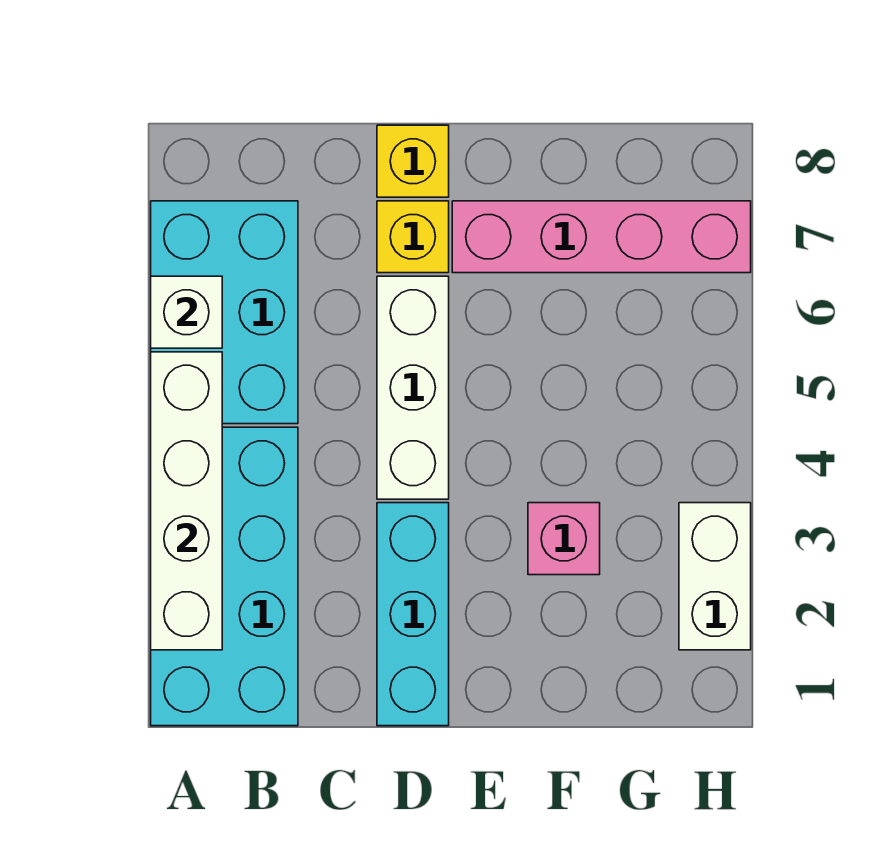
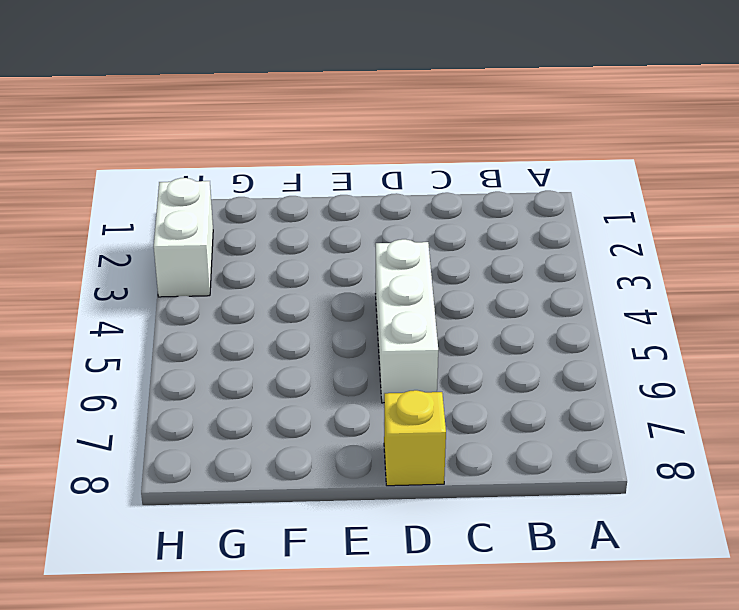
none -> cyan 2x4 brick [151,427,298,726]
none -> cyan 2x3 brick [151,201,298,424]

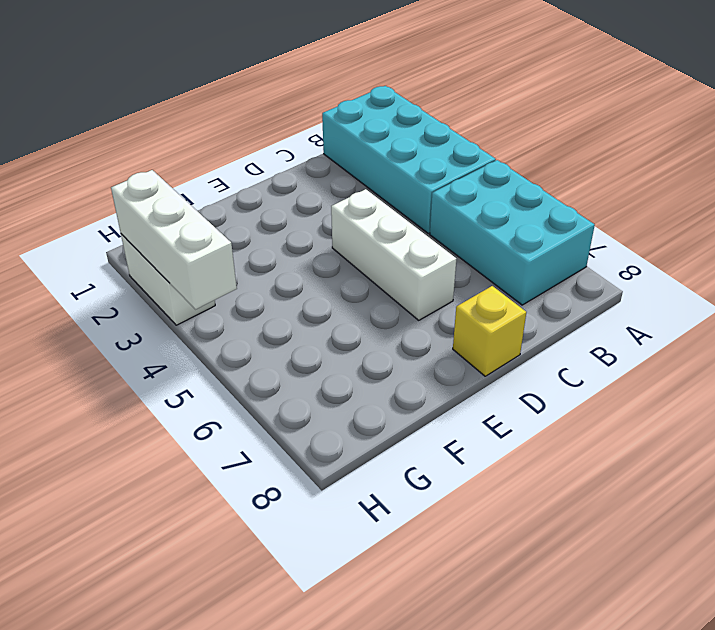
white 1x3 brick [111,170,237,310] -> none
none -> cyan 1x3 brick [377,503,449,726]
none -> yellow 1x1 brick [377,201,449,273]

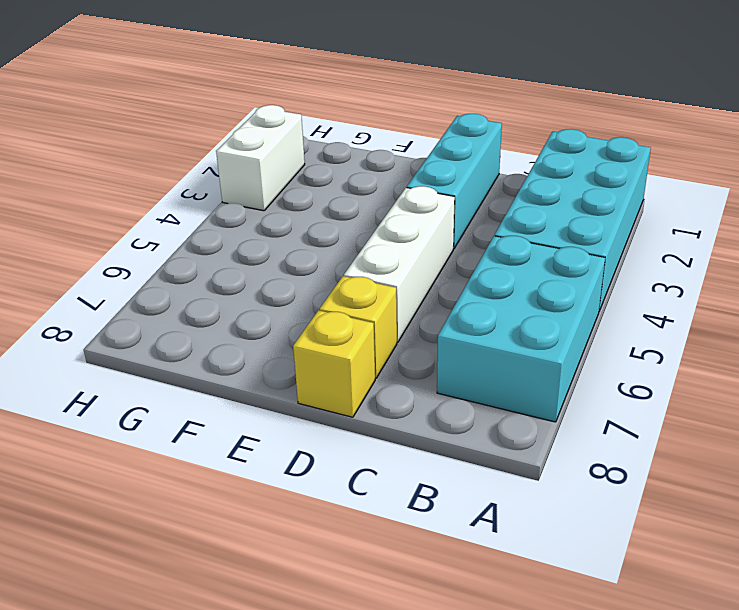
none -> pink 1x4 brick [452,201,751,273]
none -> pink 1x1 brick [528,503,600,575]

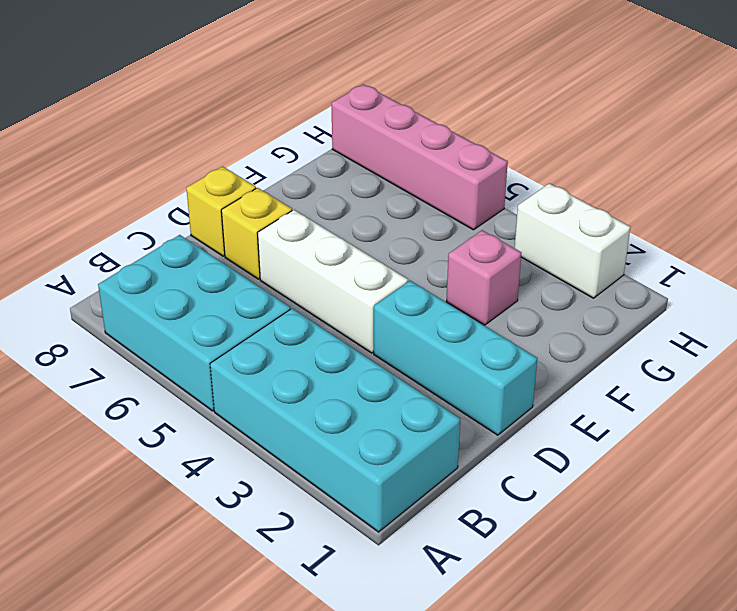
pink 1x4 brick [331,84,508,230] -> pink 1x4 brick turned to [452,201,751,273]
none -> white 1x4 brick [151,352,222,650]
none -> white 1x1 brick [151,276,222,348]

